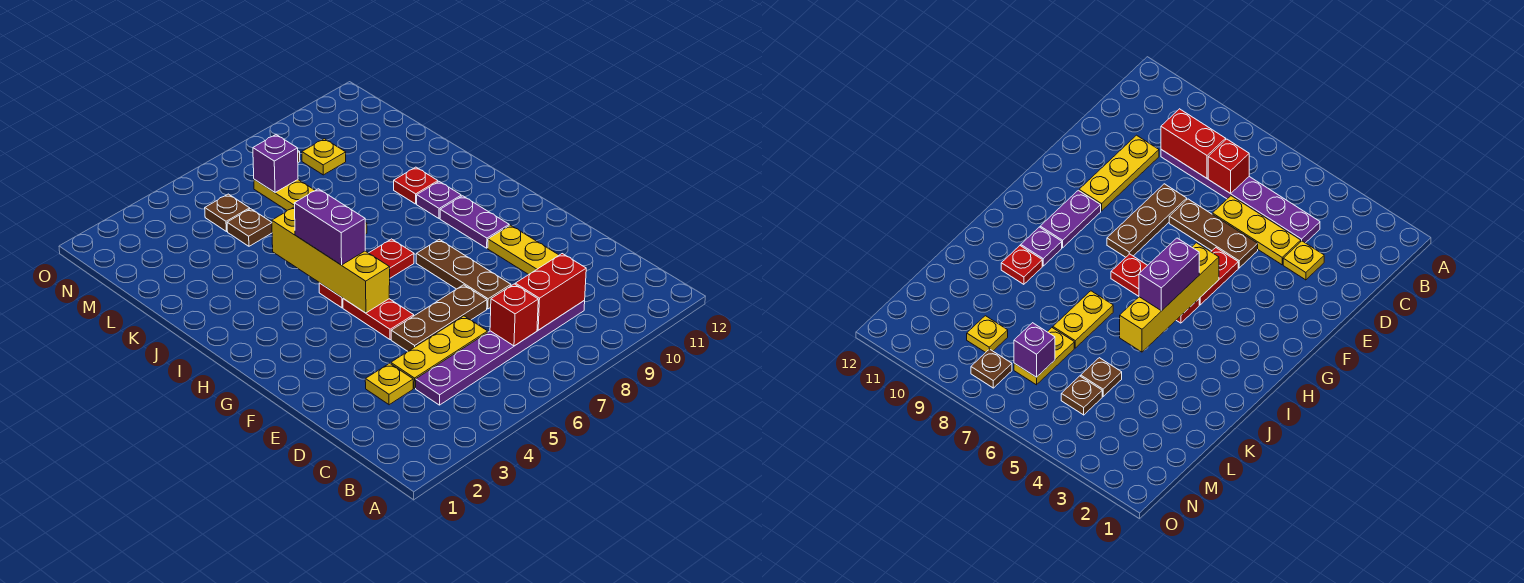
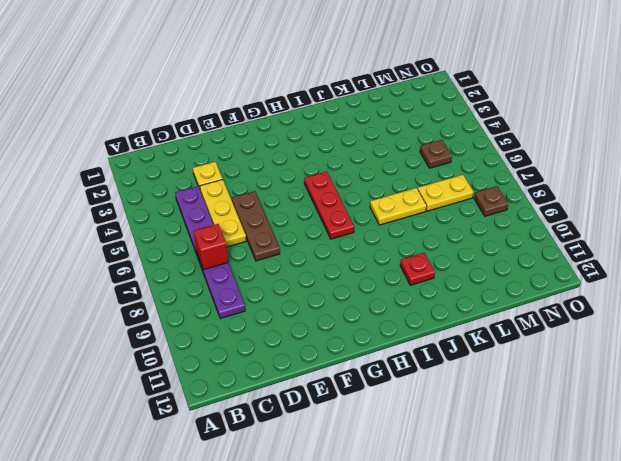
none -> yellow 1x3 plate [488,225,559,275]
none -> brown 1x3 plate [416,239,511,309]
none -> red 1x2 plate [343,299,414,340]

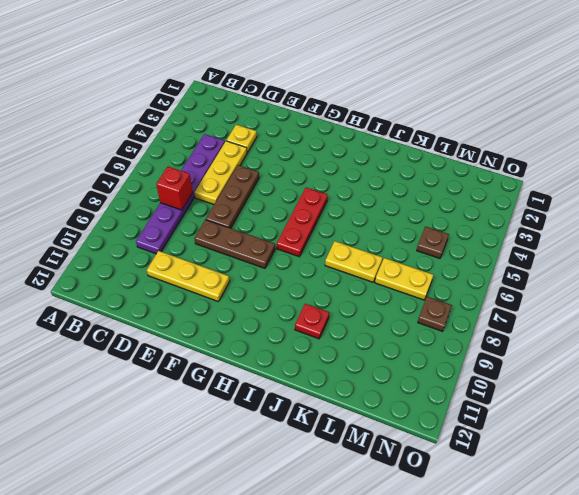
none -> red 1x2 plate [343,299,414,340]
none -> purple 1x2 plate [440,196,509,248]
none -> purple 1x1 plate [417,182,461,218]

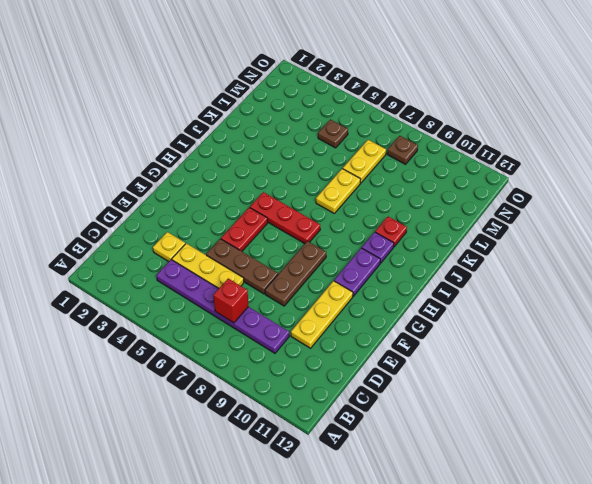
none -> brown 1x1 plate [227,209,272,246]
none -> yellow 1x1 plate [302,139,346,175]
none -> red 1x2 brick [515,254,586,330]

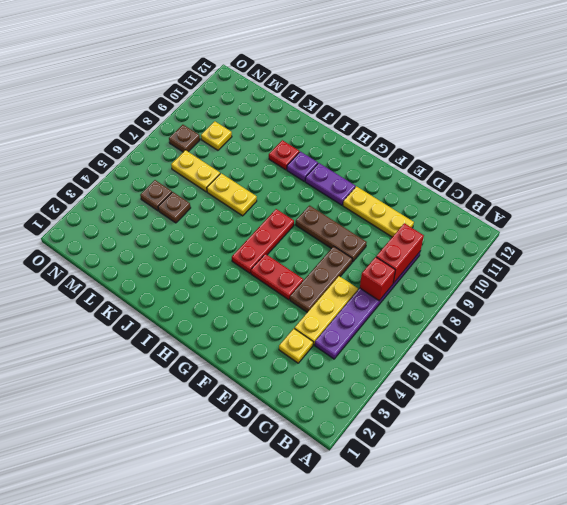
none -> yellow 1x4 brick [272,207,390,313]
none -> purple 1x1 brick [253,135,298,192]
none -> purple 1x2 brick [294,189,365,265]

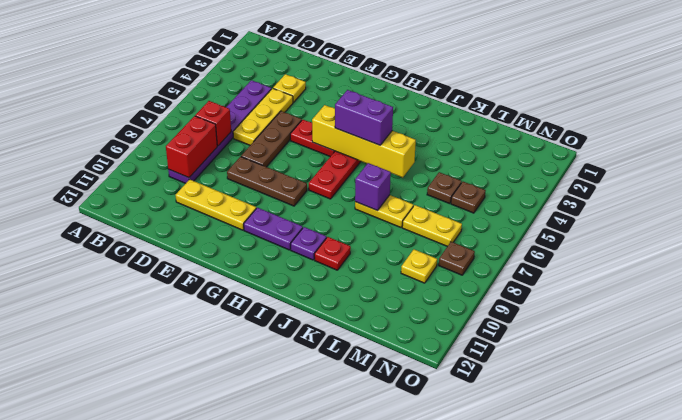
purple 1x1 brick [355,163,391,211] -> purple 1x1 brick moved to [253,135,298,192]

